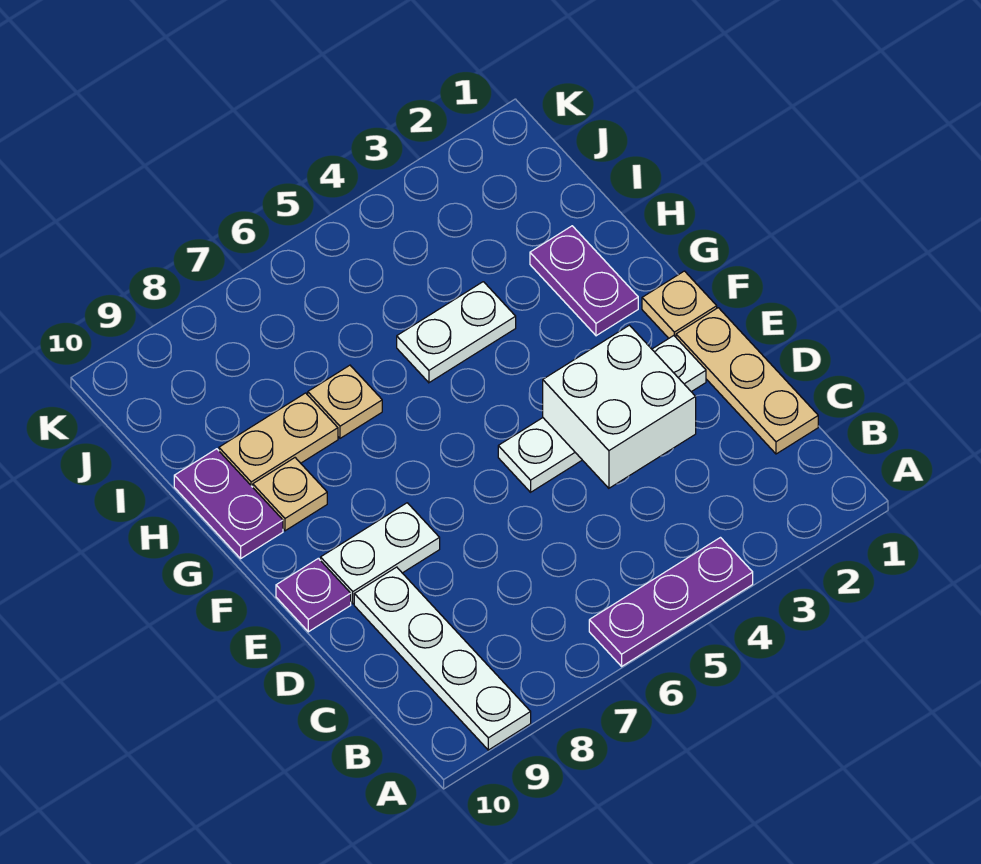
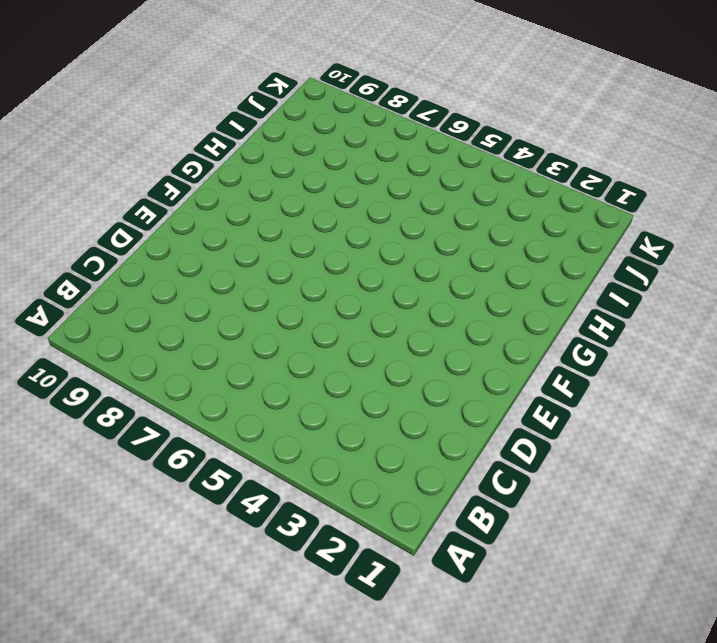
none -> purple 1x3 plate [589,538,753,666]
none -> white 1x4 plate [354,567,531,750]
none -> tan 1x3 plate [676,308,818,454]

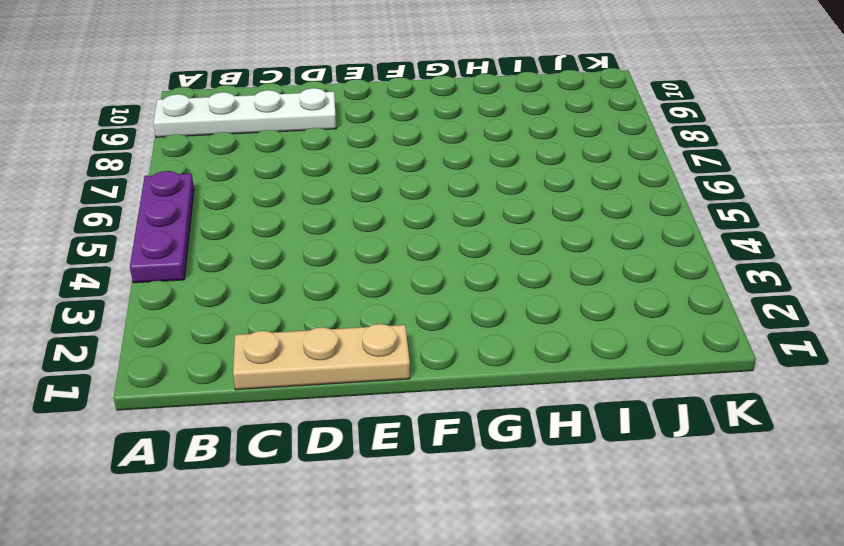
none -> white 1x4 plate [498,336,706,492]
none -> white 1x2 plate [321,503,440,604]
none -> purple 1x1 plate [276,558,351,632]

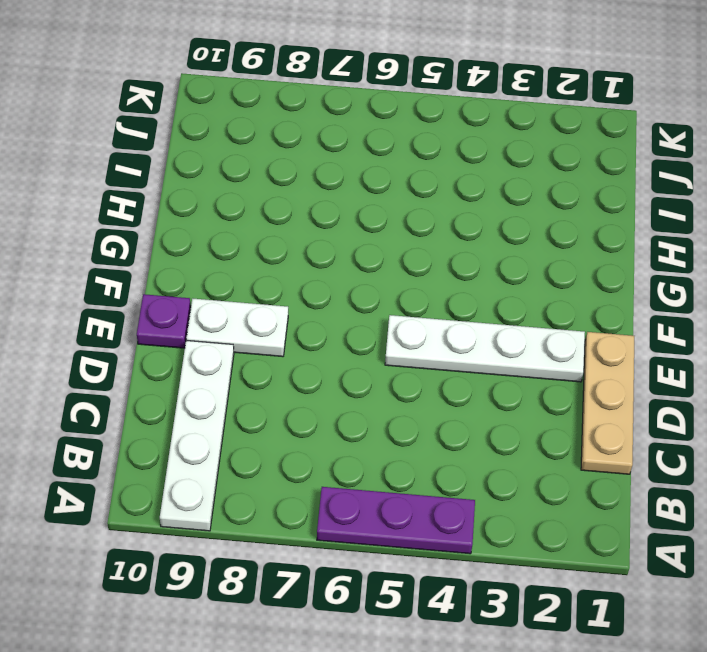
none -> tan 1x1 plate [642,271,717,338]
none -> purple 1x2 plate [530,226,638,336]
none -> tan 1x1 plate [253,458,327,531]

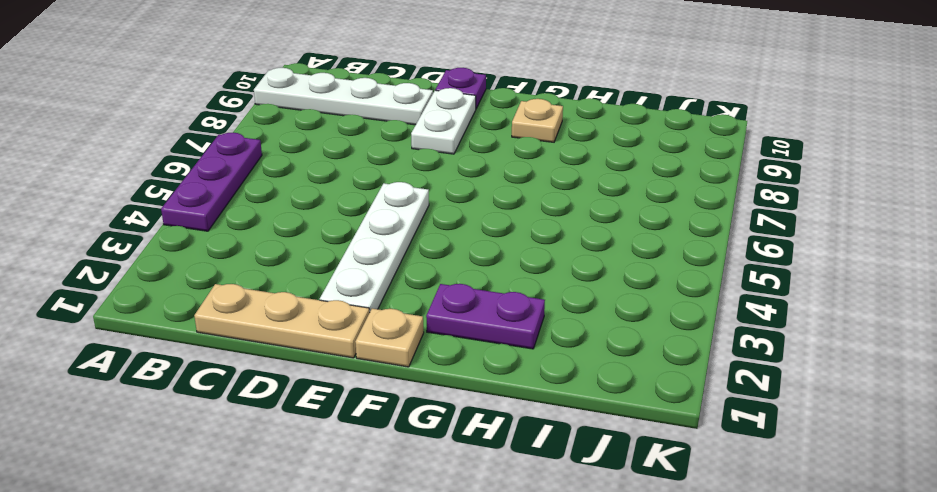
none -> purple 1x2 plate [174,449,283,558]
none -> white 1x2 plate [397,282,516,383]
none -> tan 1x1 plate [308,365,382,438]

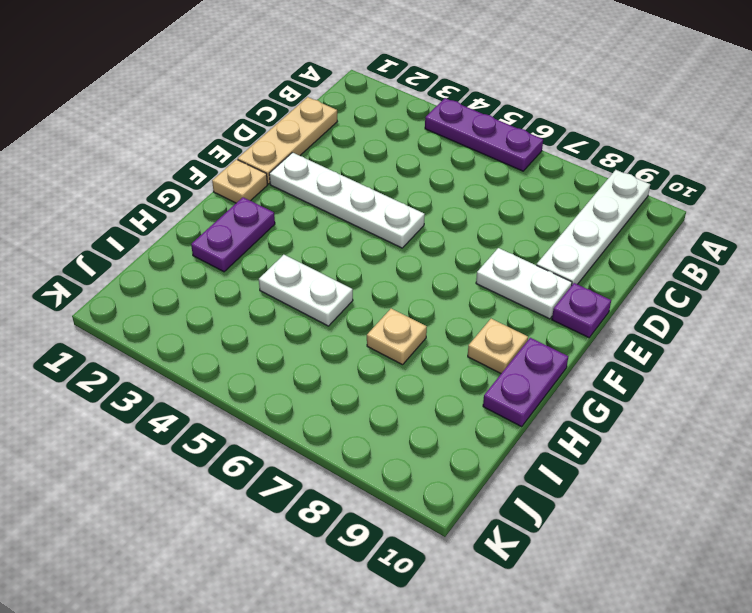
none -> tan 1x2 plate [219,393,338,487]
none -> white 2x2 brick [543,325,696,488]

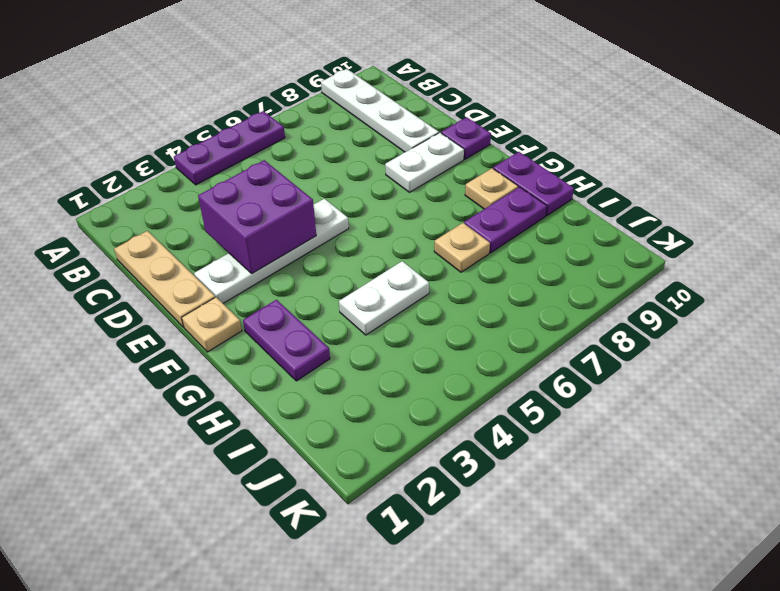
purple 2x2 brick [198,160,316,274] -> white 2x2 brick [543,325,696,488]
purple 1x2 plate [464,187,547,253] -> tan 1x2 plate [219,393,338,487]

